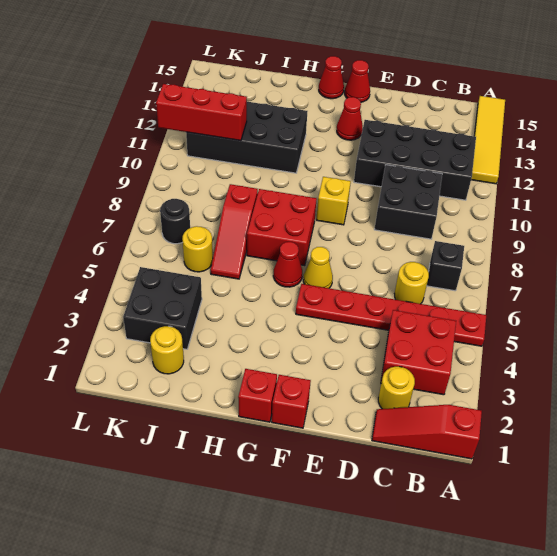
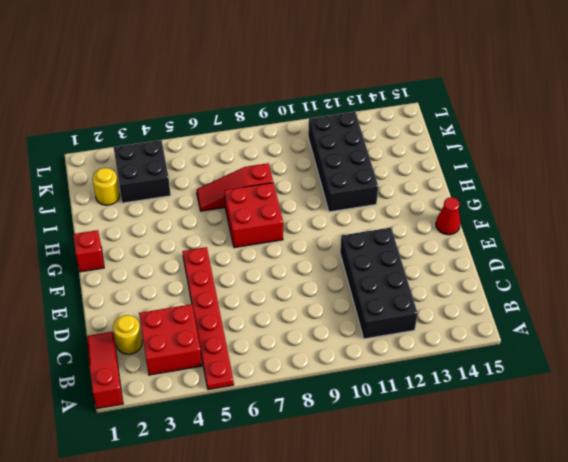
none -> yellow 1x4 tile [471,96,505,184]
none -> black 1x1 brick [427,241,464,291]
none -> yellow 1x1 round brick [395,262,429,304]

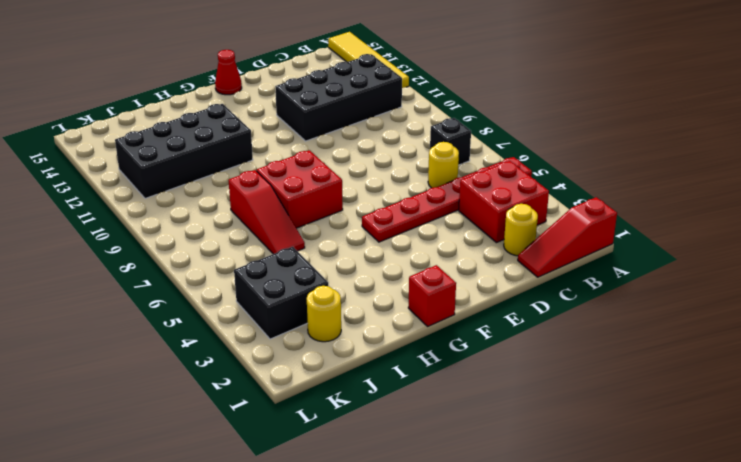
none -> black 2x2 brick [374,165,442,239]
none -> red 1x1 brick [272,375,311,428]
none -> yellow 1x1 cone [303,247,333,288]

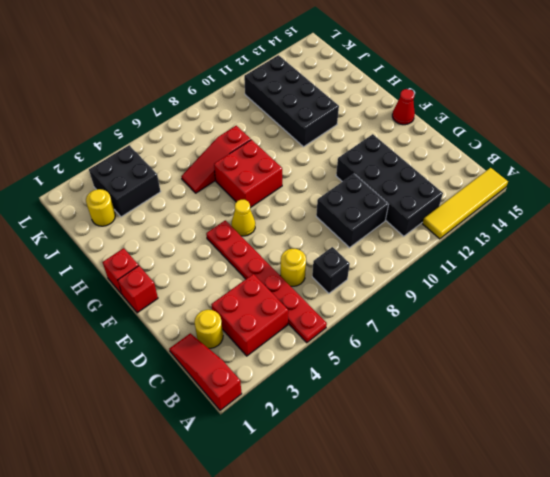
none -> yellow 1x1 brick [316,177,351,225]
none -> red 1x1 cone [337,97,363,140]
none -> red 1x1 cone [273,242,302,287]

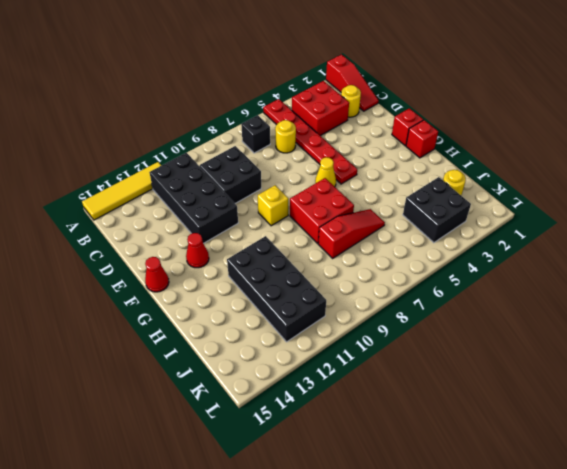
none -> red 1x1 cone [273,242,302,287]
none -> red 1x1 cone [319,56,344,99]
none -> yellow 1x1 round brick [183,226,213,272]

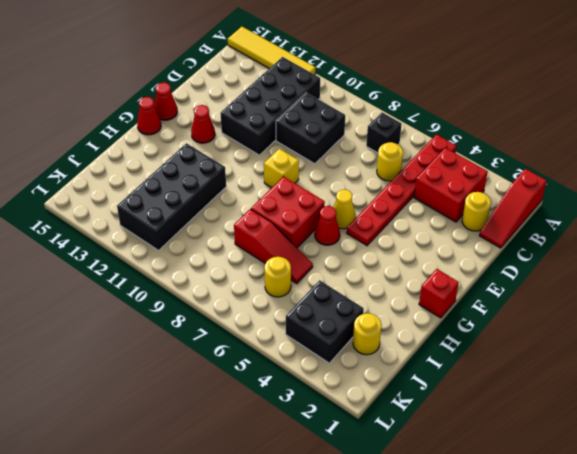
none -> red 1x1 brick [272,375,311,428]
none -> black 1x1 round brick [160,199,190,244]
none -> red 1x3 brick [156,84,247,141]

